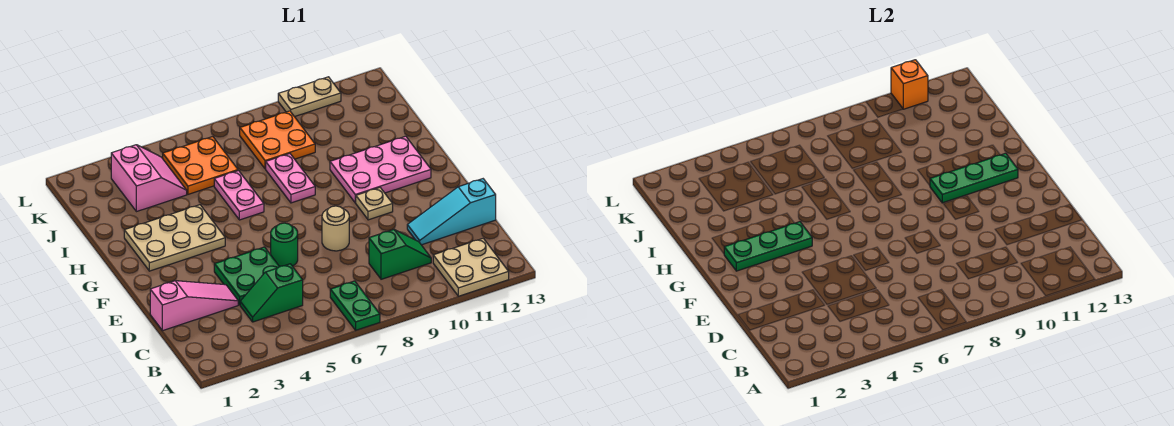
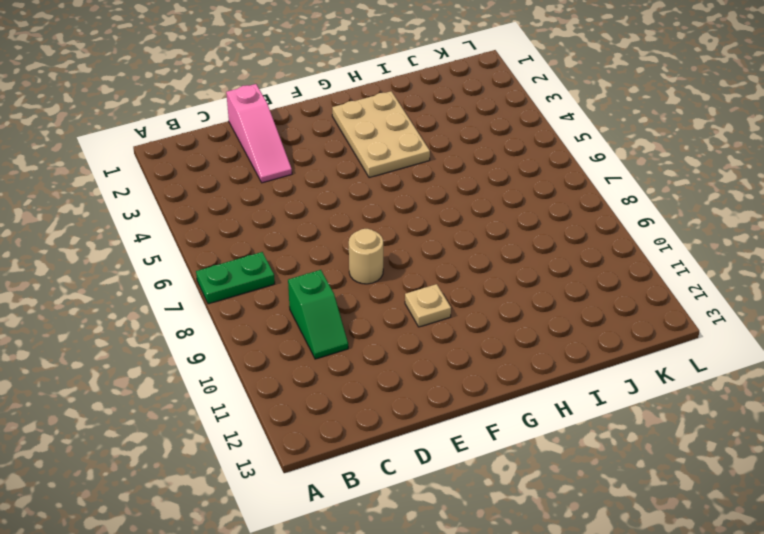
none -> tan 2x2 plate [433,238,509,296]
none -> green 1x2 slope [240,264,303,322]
none -> green 2x2 plate [214,247,279,305]

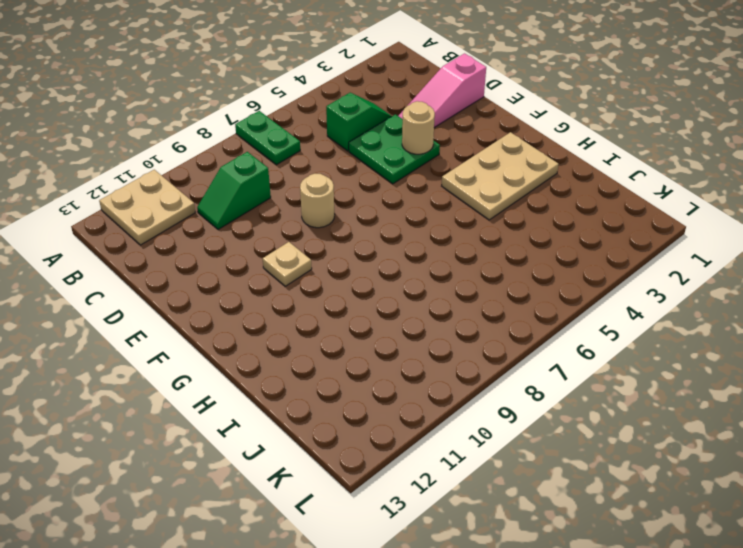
tan 1x1 round brick [402,101,435,154] -> none
none -> cyan 1x3 slope [407,179,496,245]
none -> green 1x1 round brick [271,223,298,267]
none -> pink 2x3 plate [330,136,431,203]

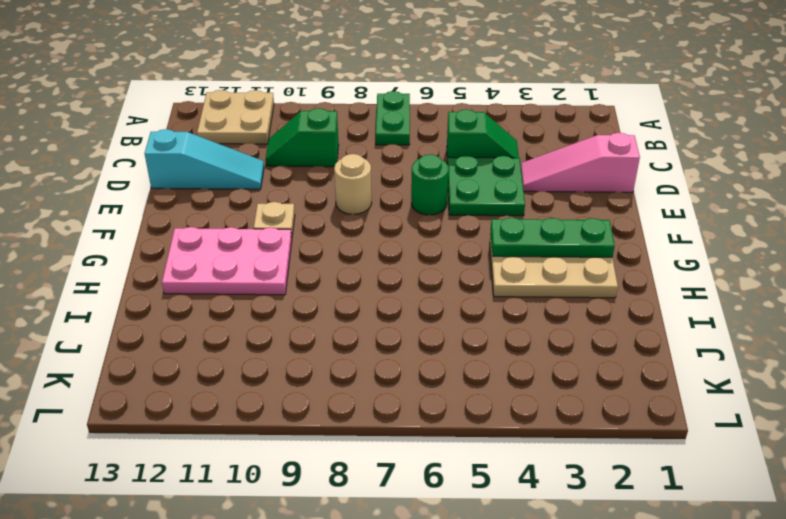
none -> pink 1x2 plate [214,171,264,220]
none -> pink 1x2 plate [266,154,315,203]
none -> pink 2x2 slope [111,145,187,212]

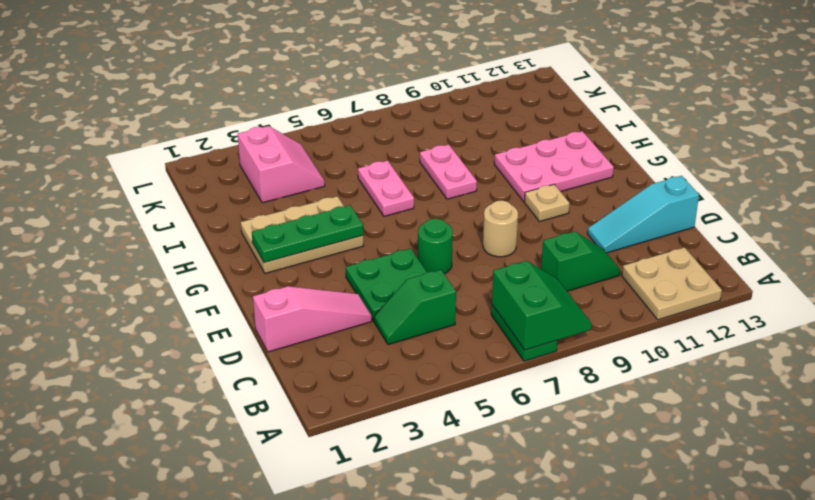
green 2x2 slope [492,261,592,350] -> none
none -> orange 2x2 plate [163,137,238,194]
none -> orange 2x2 plate [240,111,315,169]
none -> tan 1x2 plate [278,77,341,117]

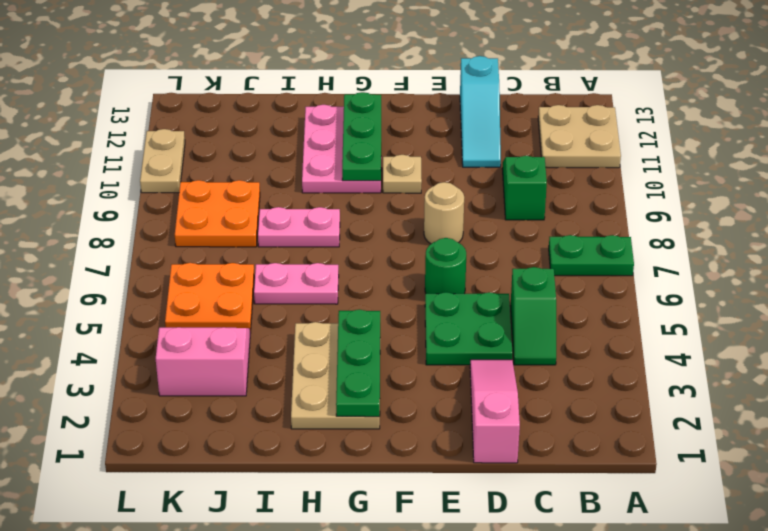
none -> orange 1x1 brick [891,60,928,109]

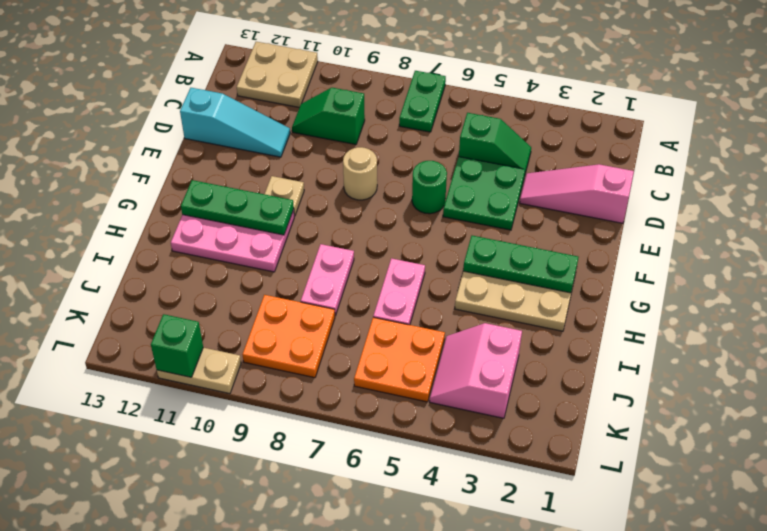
green 1x1 brick [151,314,203,377] -> orange 1x1 brick [891,60,928,109]

